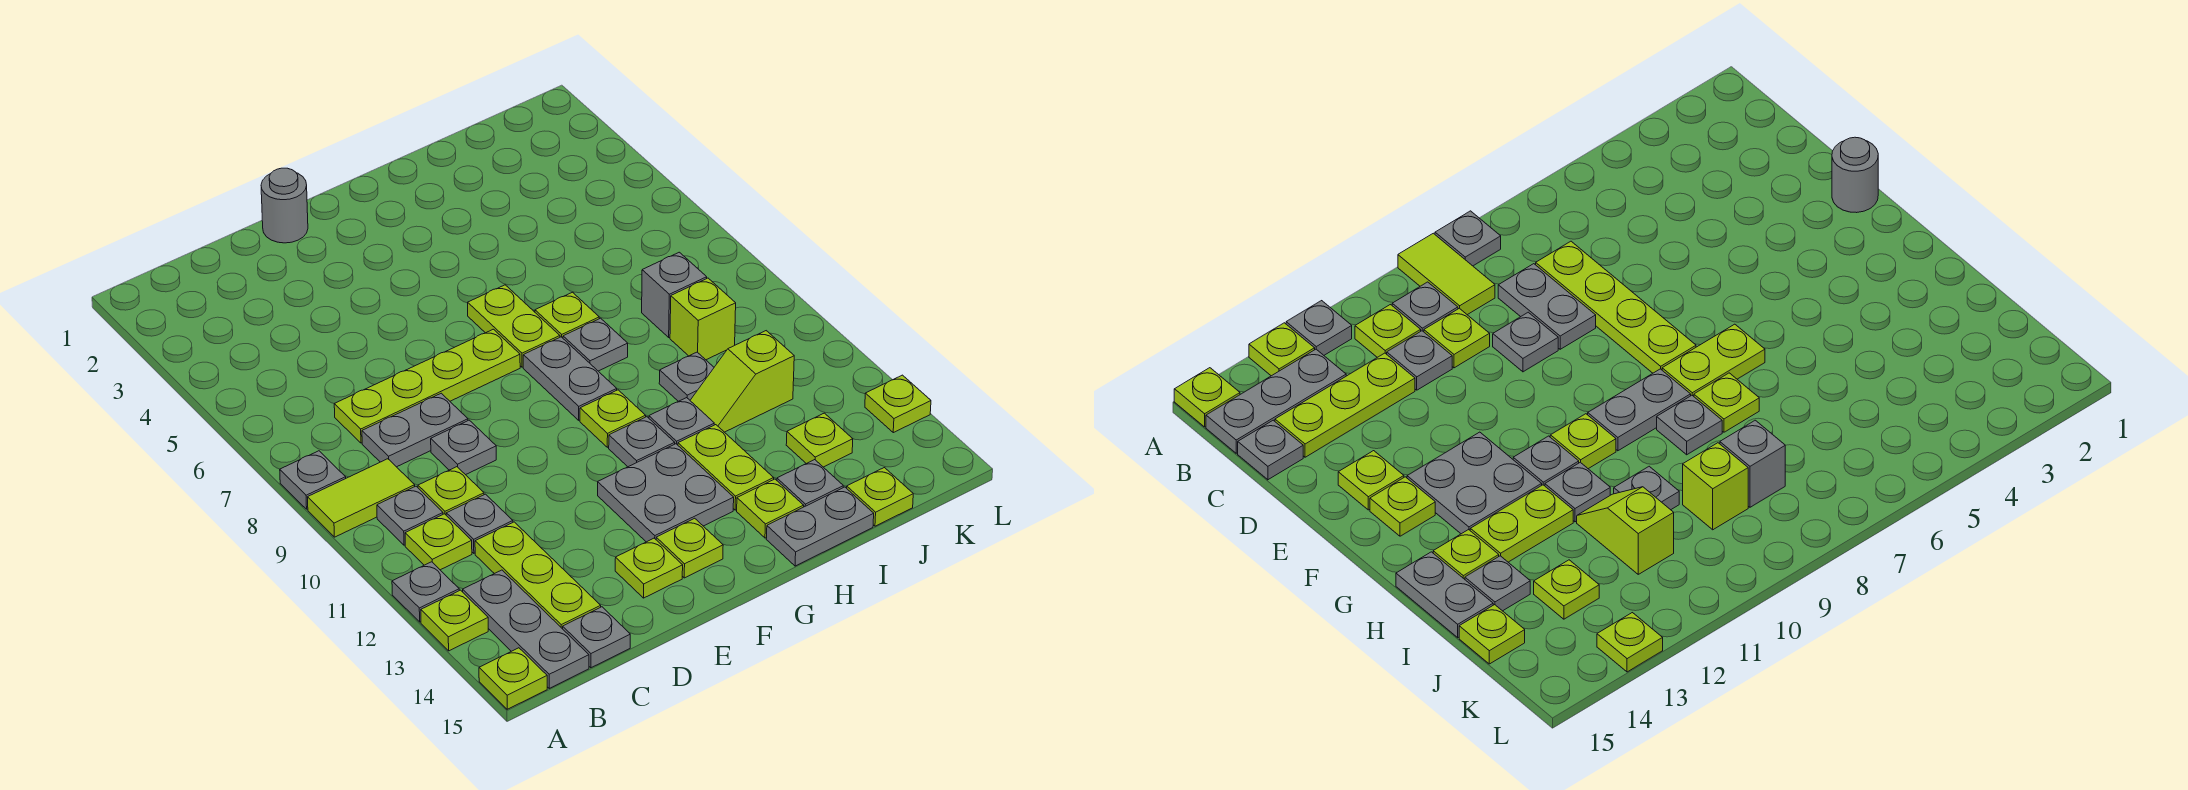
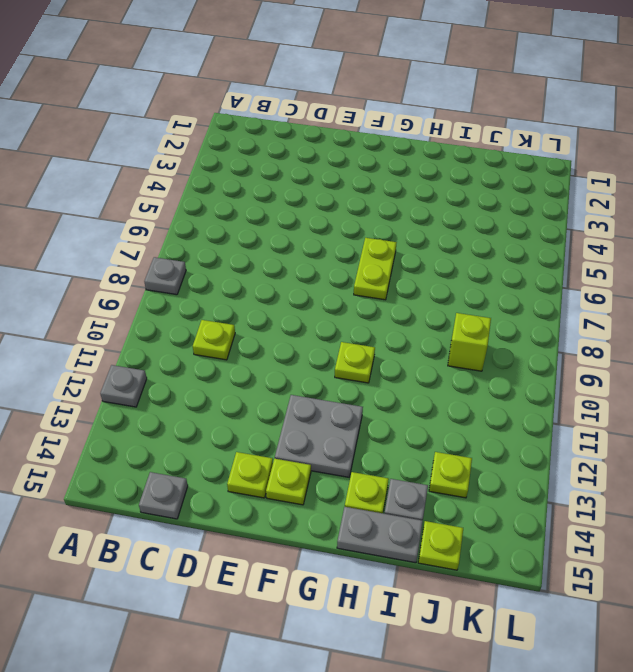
none -> lime 1x2 tile [308,459,415,537]
none -> lime 1x1 plate [421,590,488,651]
none -> lime 1x1 plate [479,648,547,709]
none -> grey 1x1 plate [377,486,443,545]

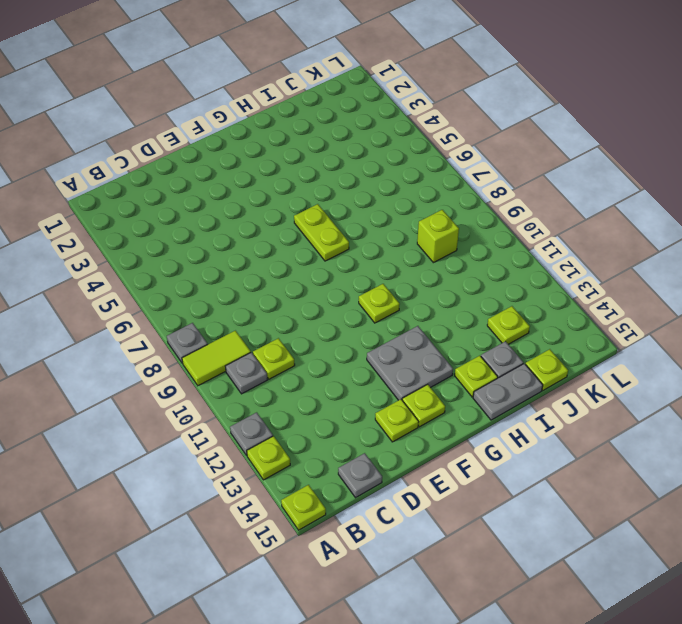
none -> lime 1x1 plate [405,514,472,570]
none -> grey 1x3 plate [463,570,589,688]
none -> lime 1x4 plate [334,329,520,443]
none -> grey 1x2 plate [362,393,468,467]

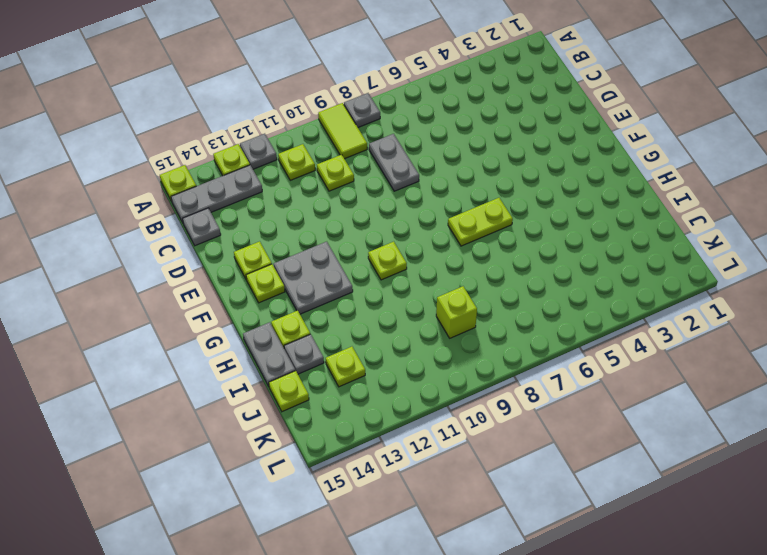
none -> grey 1x1 plate [377,486,443,545]
none -> lime 1x4 plate [334,329,520,443]
none -> grey 1x1 plate [446,494,513,553]
none -> lime 1x3 plate [475,522,601,629]

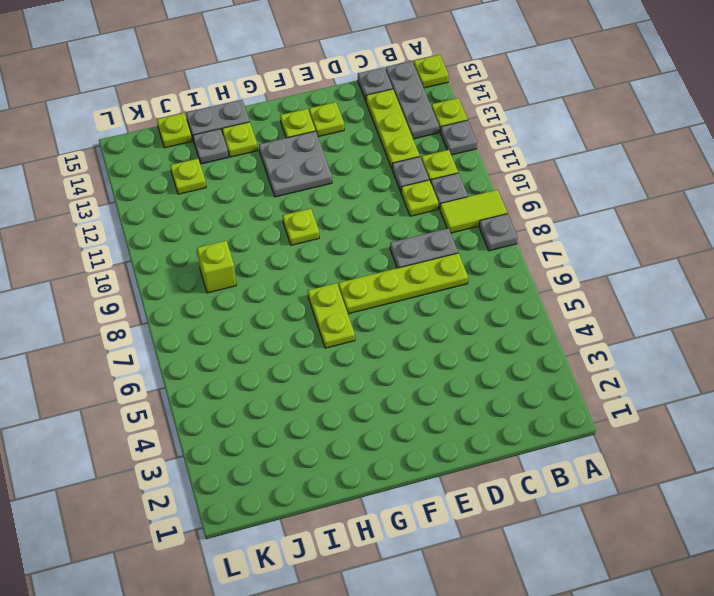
none -> grey 1x1 plate [431,420,496,475]
none -> grey 1x1 round brick [261,168,308,243]
none -> grey 1x2 plate [523,337,617,420]
none -> grey 1x1 plate [609,417,675,467]

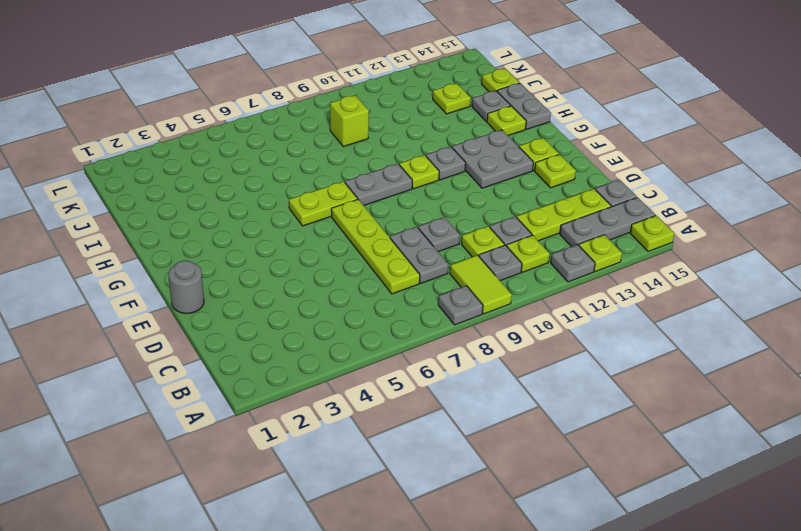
none -> lime 1x1 plate [535,292,599,338]
none -> grey 1x1 plate [563,318,628,371]
none -> grey 1x1 plate [649,398,714,445]
none -> lime 1x2 plate [678,425,774,510]

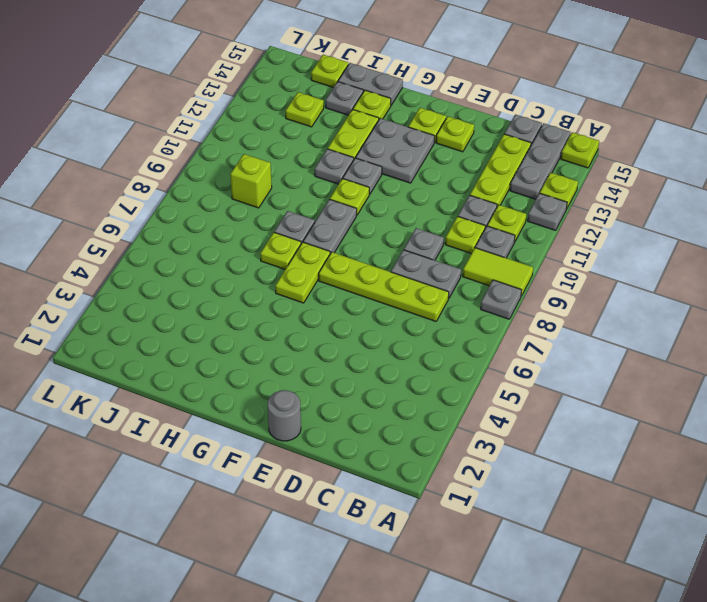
none -> grey 1x1 plate [659,352,714,401]
none -> lime 1x2 slope [690,331,794,432]
none -> grey 1x1 brick [642,252,707,337]
none -> lime 1x1 plate [865,375,931,433]

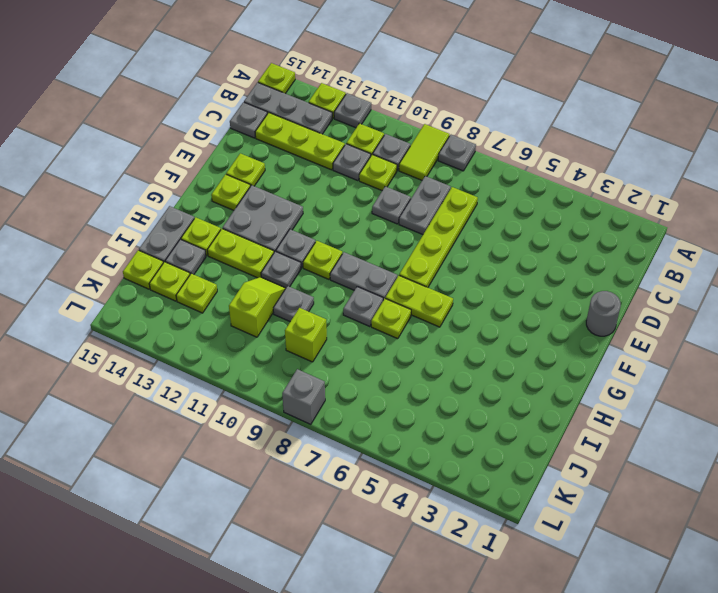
lime 1x1 plate [149,262,190,301] -> lime 1x1 plate moved to [865,375,931,433]
grey 1x1 brick [282,369,325,424] -> grey 1x1 brick moved to [642,252,707,337]

